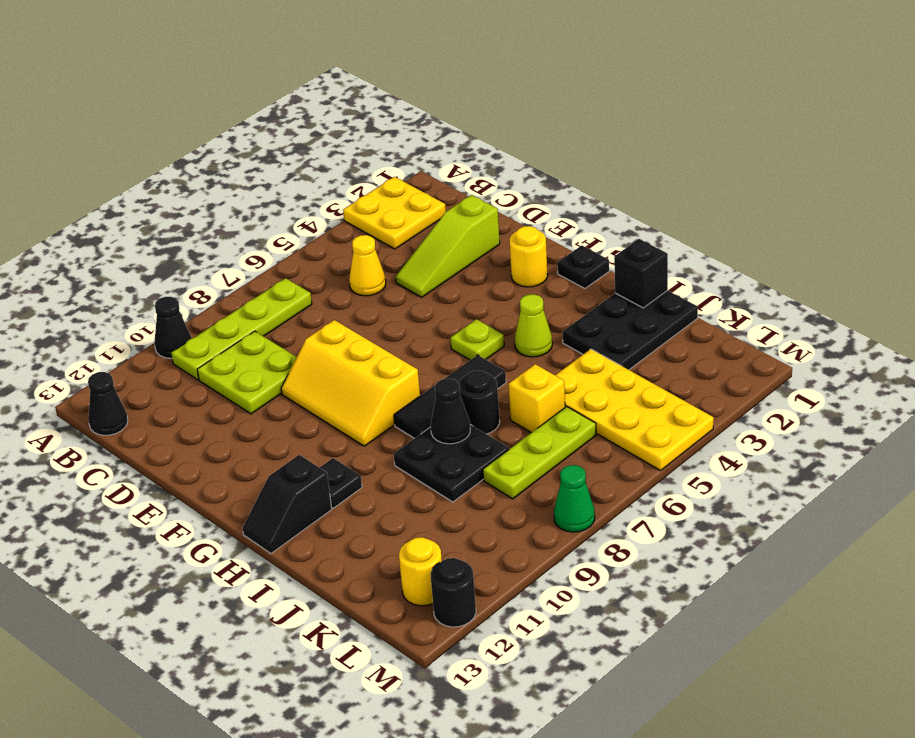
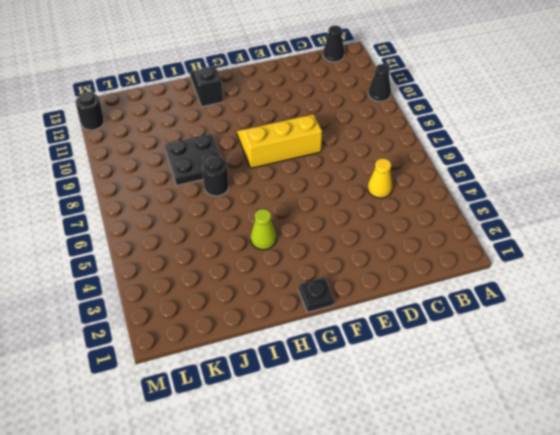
none -> yellow 2x2 plate [343,177,446,249]
none -> lime 1x4 plate [171,278,312,380]
none -> lime 2x2 plate [197,331,297,414]

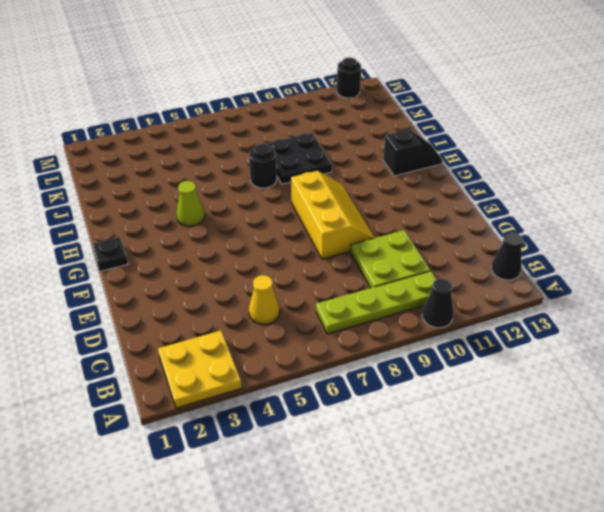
none -> lime 1x3 slope [395,195,500,297]
none -> yellow 1x1 round brick [510,226,548,287]
none -> lime 1x1 plate [450,319,504,360]

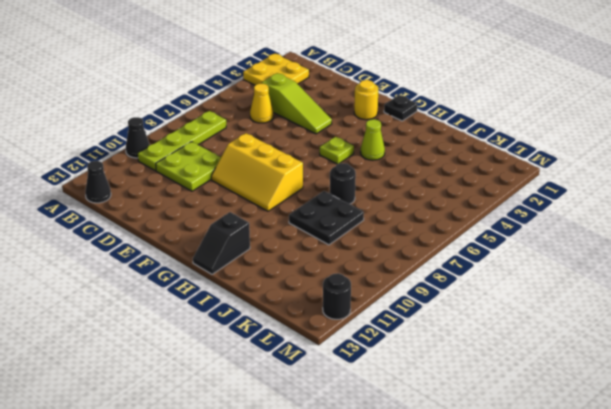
lime 1x3 slope [262,73,332,134] -> lime 1x3 slope turned to [395,195,500,297]
none -> black 1x3 tile [394,355,506,438]
none -> black 1x1 plate [320,458,362,508]
none -> black 2x3 plate [563,290,698,370]

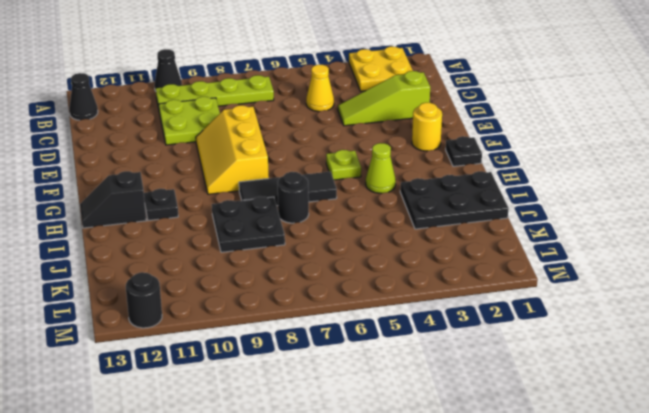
none -> yellow 2x4 plate [556,349,714,471]
none -> yellow 1x1 brick [508,364,565,433]
none -> lime 1x3 plate [483,406,596,499]

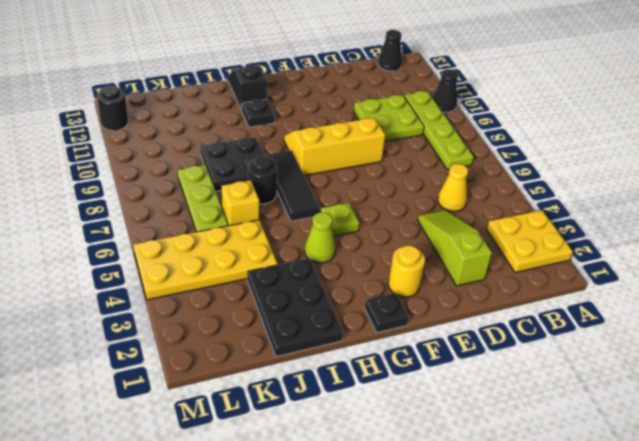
none -> yellow 1x1 round brick [399,537,442,606]
none -> green 1x1 cone [554,465,595,532]
none -> black 1x1 brick [614,239,668,308]

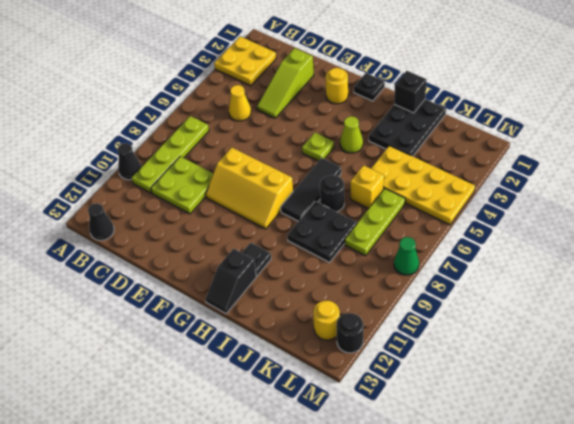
none -> black 1x1 cone [431,379,470,444]

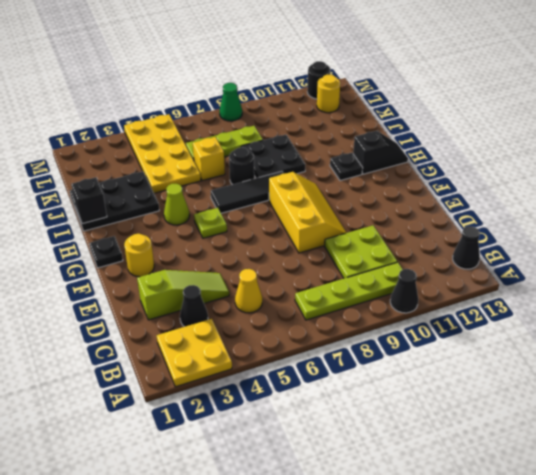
black 1x1 cone [180,285,208,327] -> black 1x1 cone moved to [431,379,470,444]

